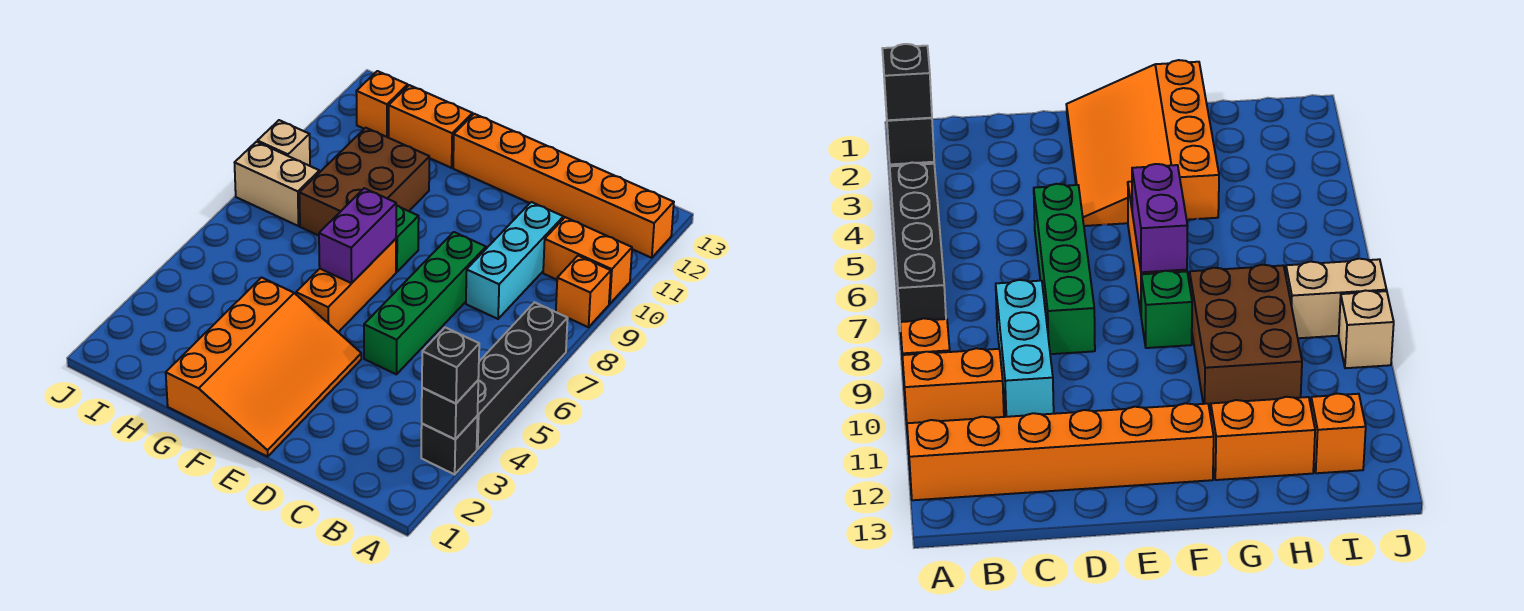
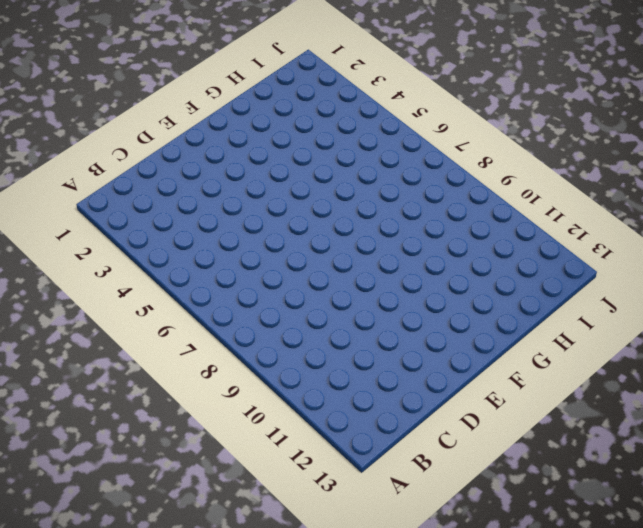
none -> black 1x1 brick [421,416,478,474]
none -> black 1x4 brick [477,302,568,449]
none -> orange 1x1 brick [556,256,611,327]

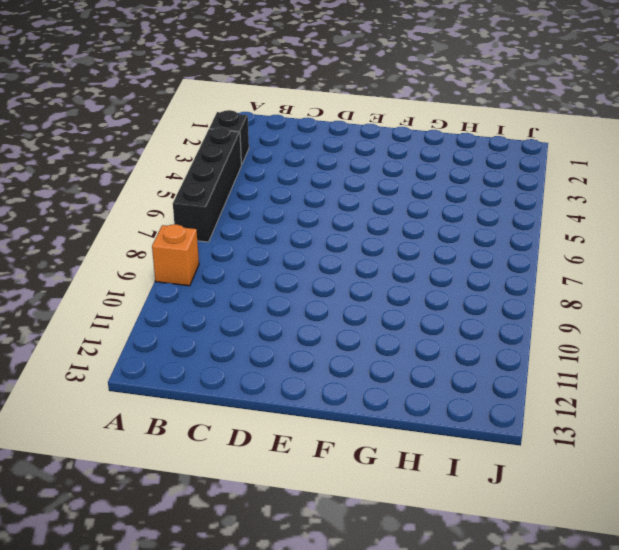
none -> orange 1x2 brick [543,217,632,304]
none -> orange 1x6 brick [453,114,674,258]
none -> cyan 1x3 brick [466,202,563,319]

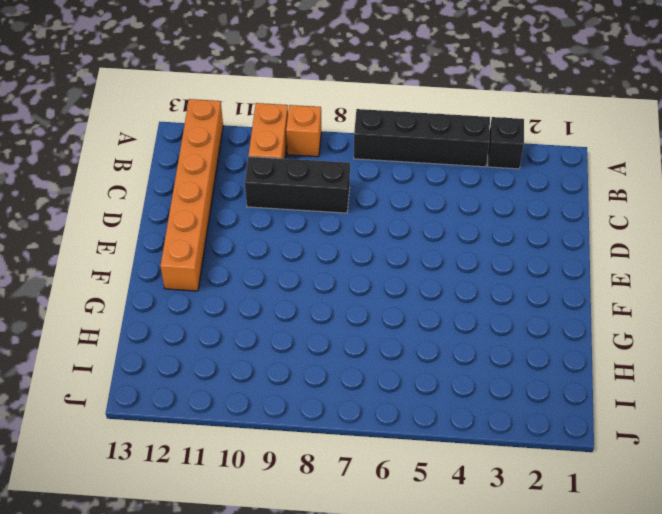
black 1x3 brick [245,156,350,213] -> cyan 1x3 brick [466,202,563,319]
none -> green 1x4 brick [364,232,486,374]
none -> orange 3x4 slope [166,278,361,457]
none -> orange 1x3 brick [296,239,396,332]

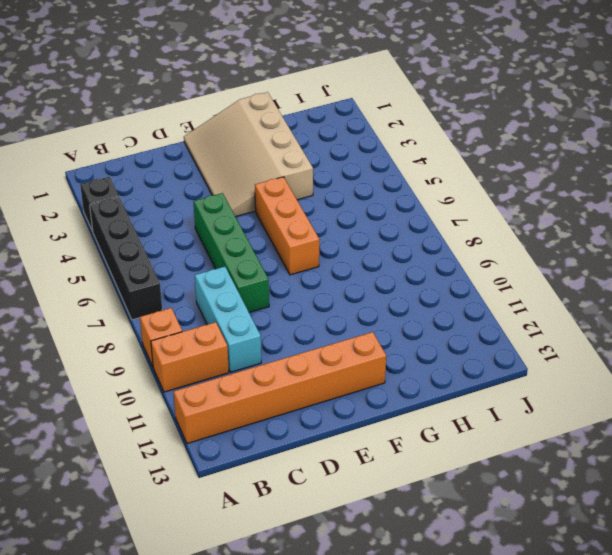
tan 3x4 slope [184,92,313,217] -> orange 3x4 slope [166,278,361,457]
none -> green 1x1 brick [396,206,419,272]
none -> brown 2x3 brick [299,128,429,236]
none -> orange 1x2 brick [389,85,473,168]

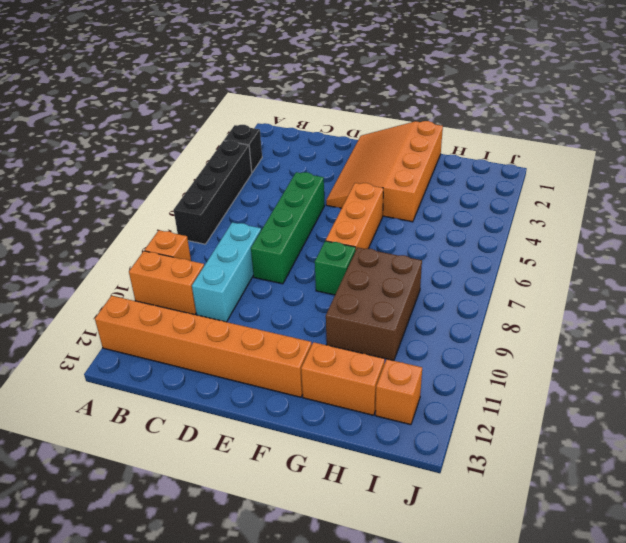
none -> tan 1x2 brick [235,142,320,226]
none -> tan 1x1 brick [257,120,310,166]
none -> black 1x1 brick [422,381,478,439]

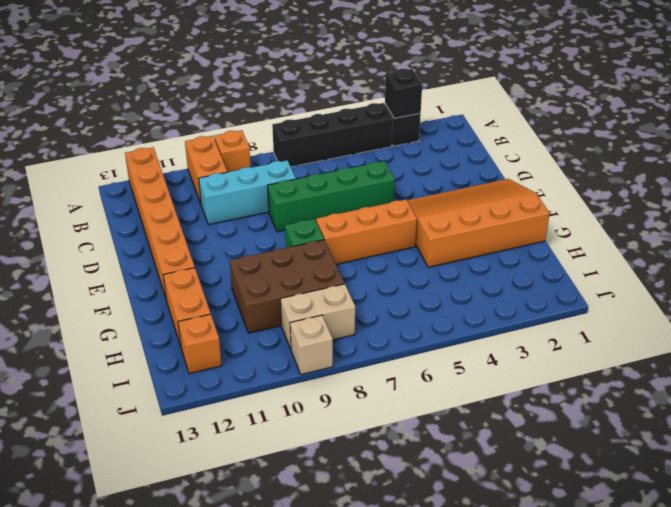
tan 1x2 brick [280,284,355,349] -> tan 1x2 brick turned to [235,142,320,226]
none -> purple 1x2 brick [319,188,396,283]
none -> black 1x1 brick [422,327,479,404]

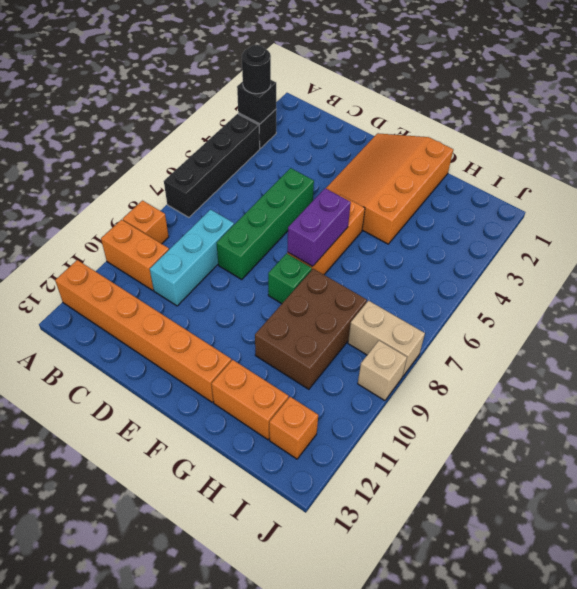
black 1x1 round brick [242,45,271,94] -> black 1x1 brick [422,327,479,404]

